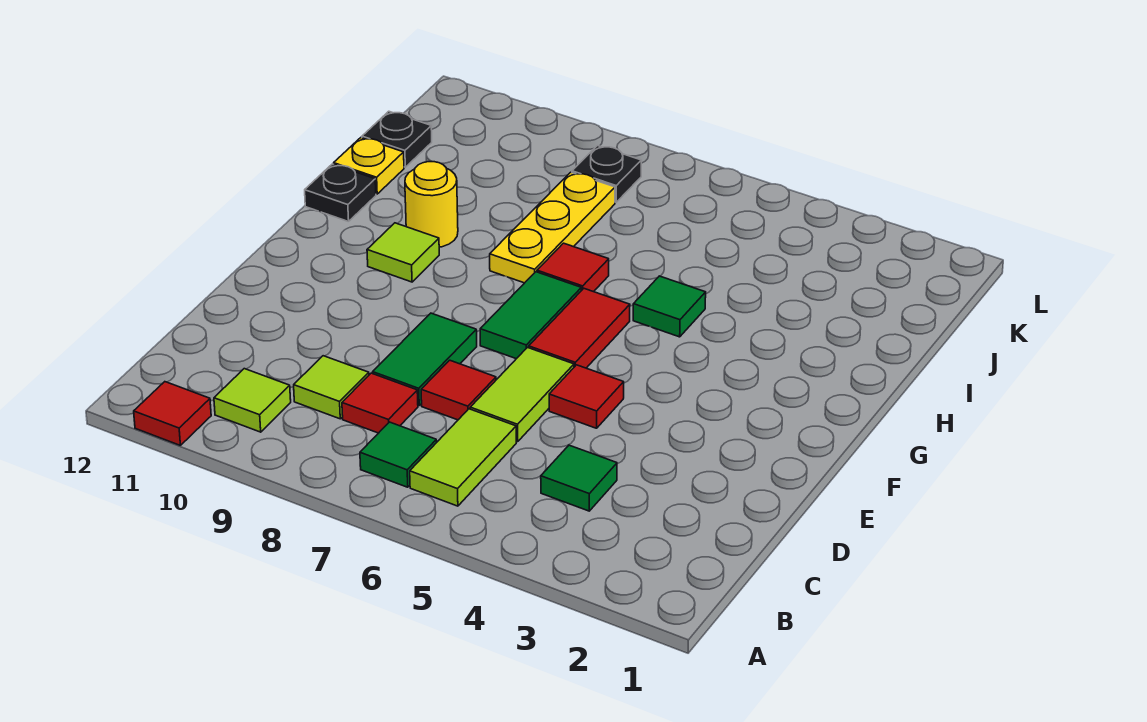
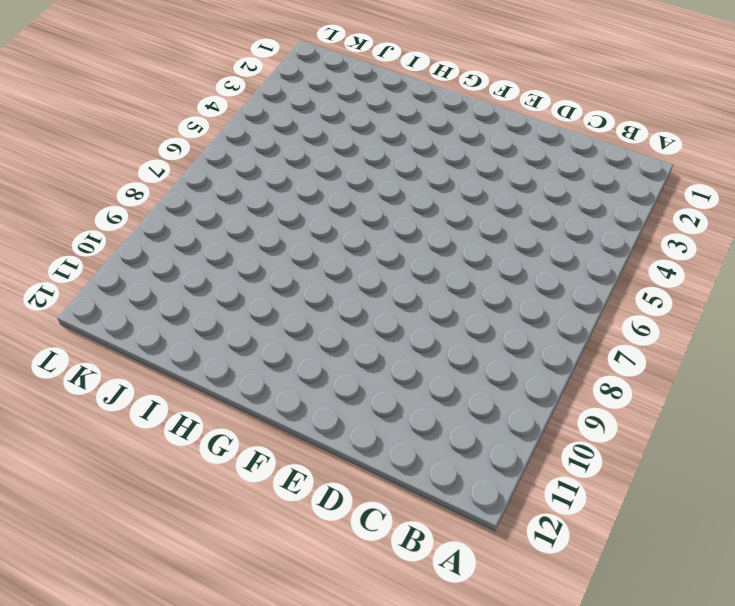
none -> red 1x1 tile [134,382,211,445]
none -> lime 1x2 tile [410,409,516,506]
none -> green 1x1 tile [360,422,437,487]

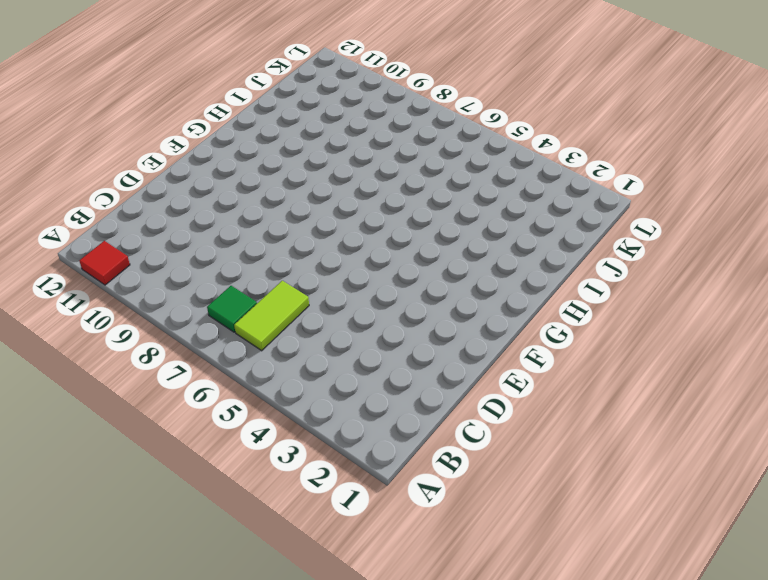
none -> lime 1x1 tile [214,369,291,432]
none -> green 1x1 tile [541,445,617,511]
none -> red 1x1 tile [342,373,418,433]

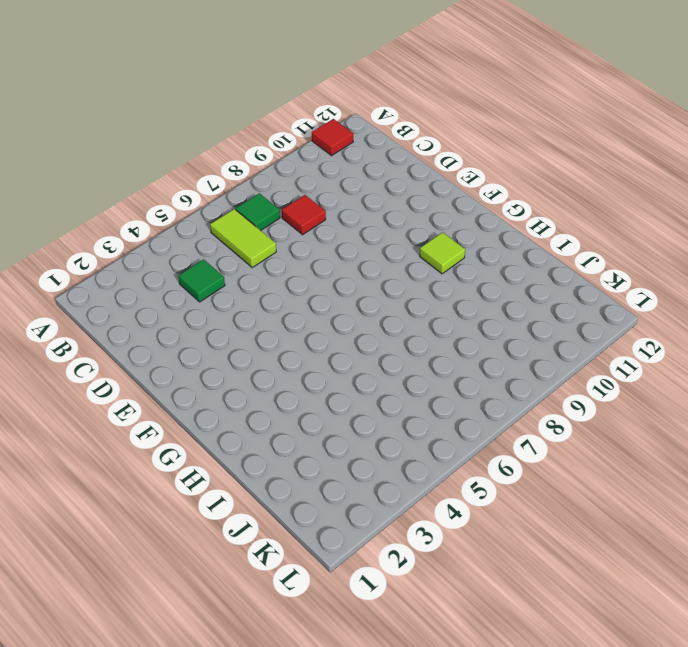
none -> lime 1x1 tile [214,369,291,432]
none -> lime 1x1 tile [294,356,369,419]
none -> lime 1x2 tile [470,348,574,442]

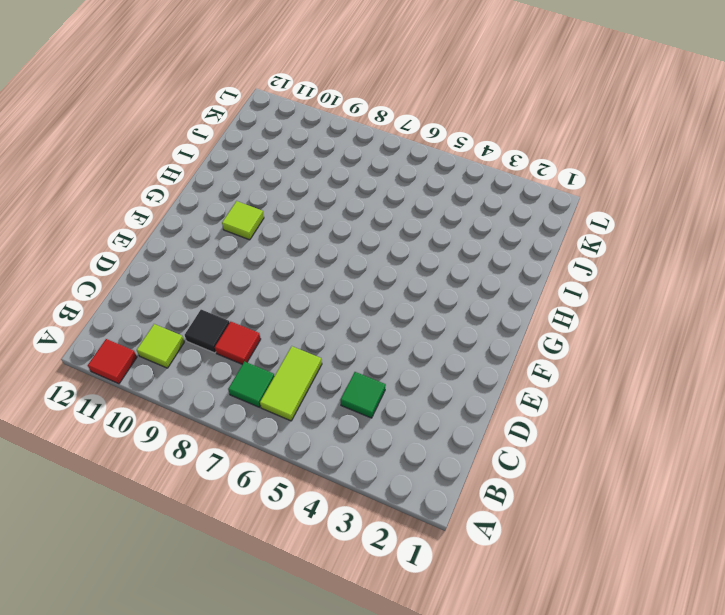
black 1x1 tile [185,310,230,353] -> lime 1x1 tile [294,356,369,419]
none -> lime 1x2 tile [470,348,574,442]
none -> red 1x1 tile [421,360,496,420]
none -> green 1x2 tile [373,313,477,406]

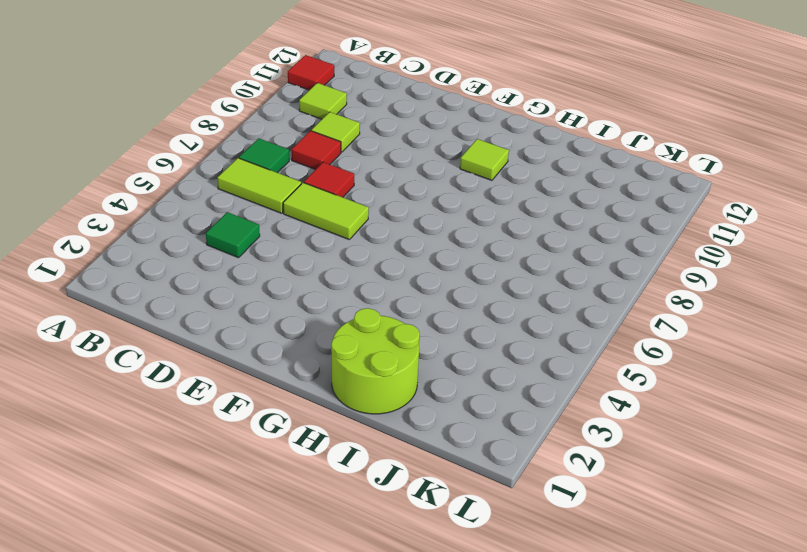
lime 2x2 round brick [331,308,420,414] -> none
none -> green 1x2 tile [373,313,477,406]
none -> red 1x1 tile [549,365,624,428]
none -> red 1x2 tile [529,288,630,368]

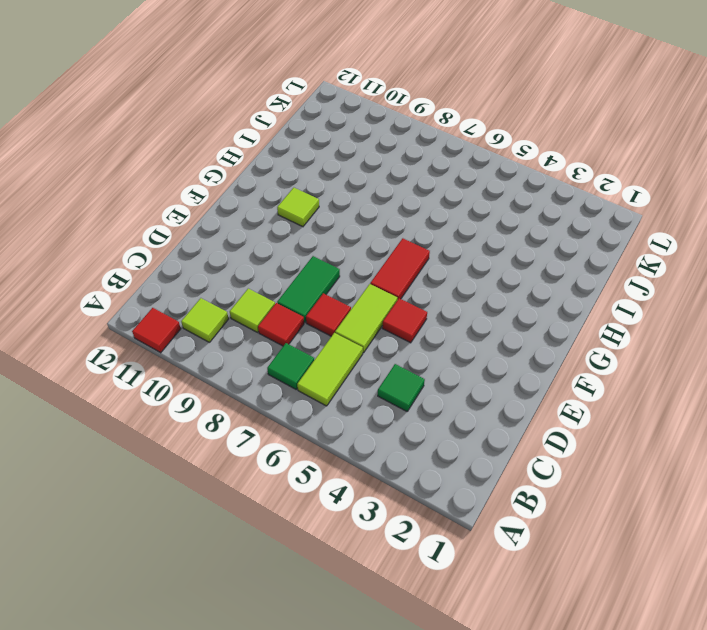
none -> green 1x2 tile [480,272,581,359]
none -> green 1x1 tile [633,276,706,337]
none -> red 1x1 tile [537,243,609,292]

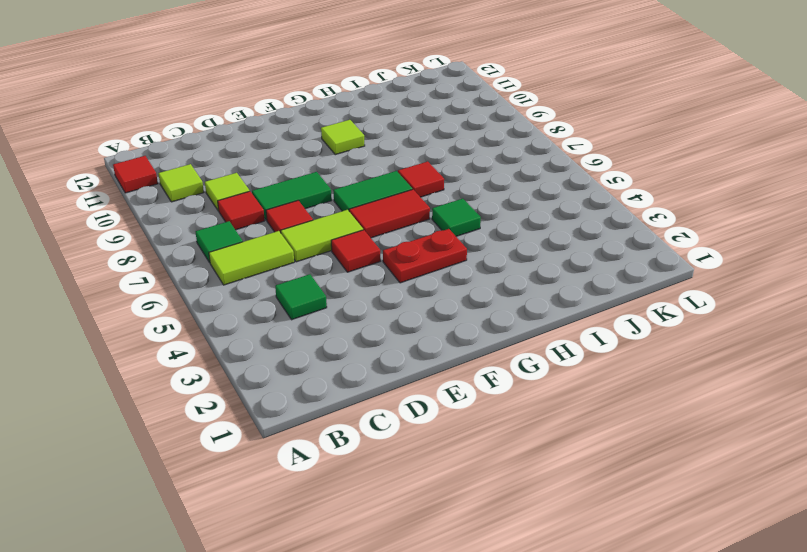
red 1x2 plate [383,229,467,283] -> none
none -> yellow 1x3 plate [490,172,615,283]
none -> yellow 1x1 round brick [405,162,458,247]
none -> black 1x1 plate [305,164,376,222]

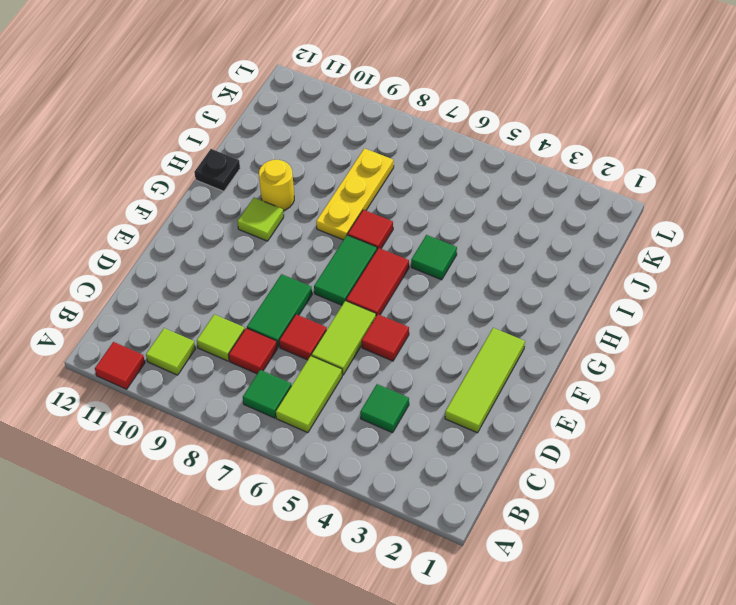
lime 1x3 tile [445,328,525,433] -> none
none -> yellow 1x1 plate [334,138,404,194]
none -> black 1x1 plate [362,111,432,167]
none -> black 1x1 plate [572,146,641,202]

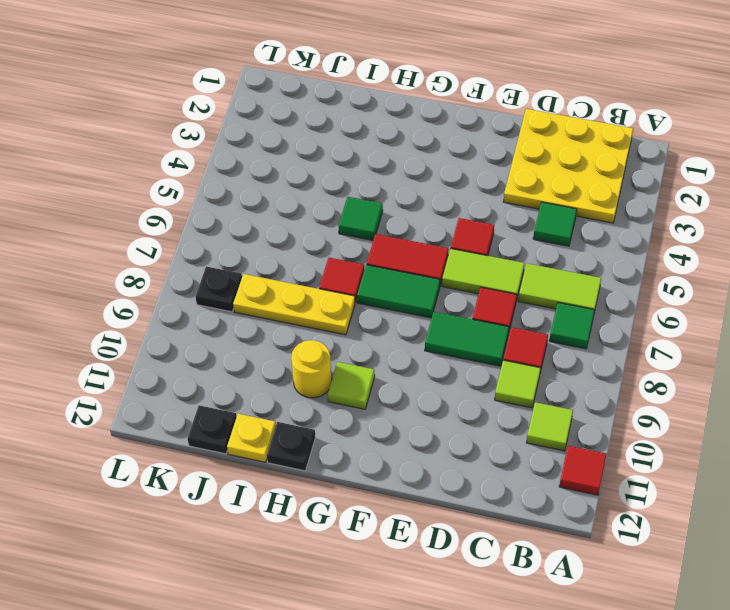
yellow 3x3 plate [504,109,633,223] -> none

